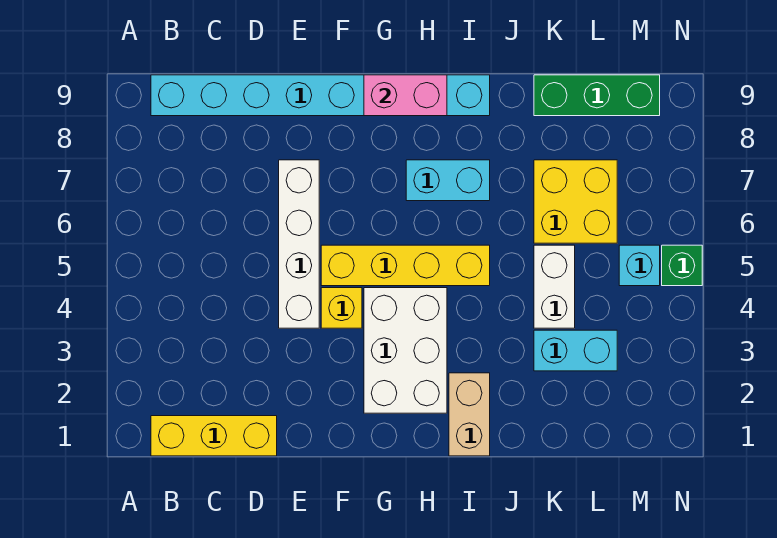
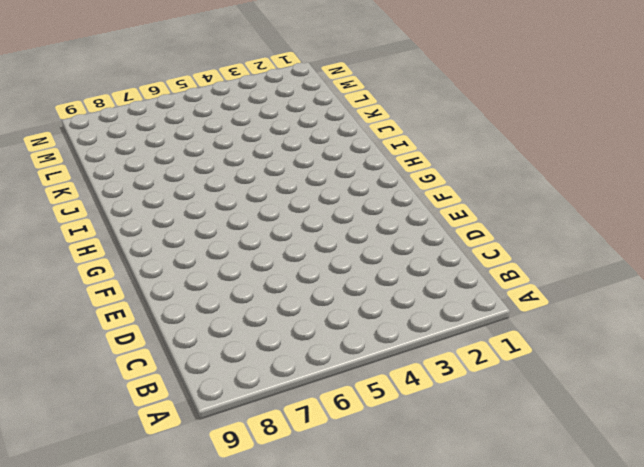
none -> yellow 1x3 brick [151,416,277,456]
none -> cyan 1x8 brick [151,75,490,116]
none -> white 1x4 brick [279,160,319,328]

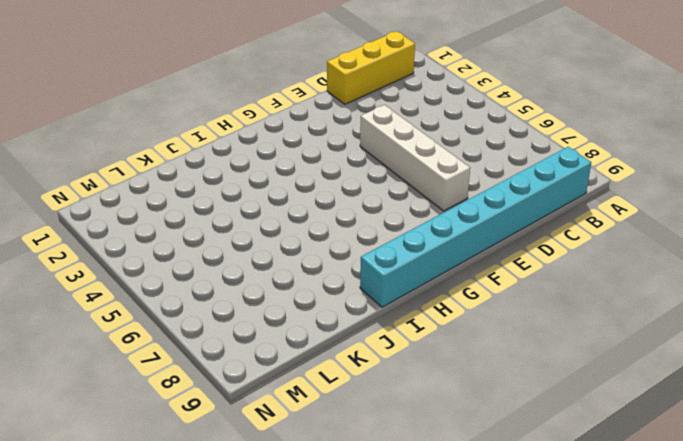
none -> yellow 1x1 brick [321,288,362,328]
none -> yellow 1x4 brick [321,245,490,286]
none -> white 2x3 brick [364,288,447,413]

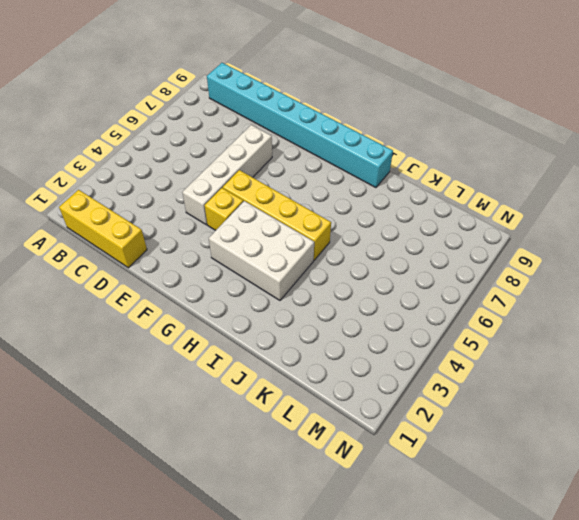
white 2x3 brick [209,201,314,300] -> white 2x3 brick turned to [364,288,447,413]
none -> cyan 1x2 brick [406,160,490,201]
none -> tan 1x2 brick [449,373,490,456]
none -> cyan 1x2 brick [534,330,617,371]

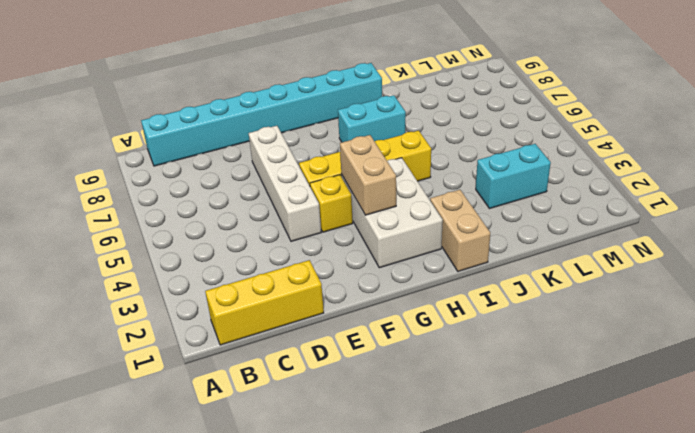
tan 1x2 brick [340,135,396,215] -> none
none -> white 1x2 brick [534,245,575,328]
none -> yellow 2x2 brick [534,160,617,243]
none -> green 1x3 brick [534,75,660,116]

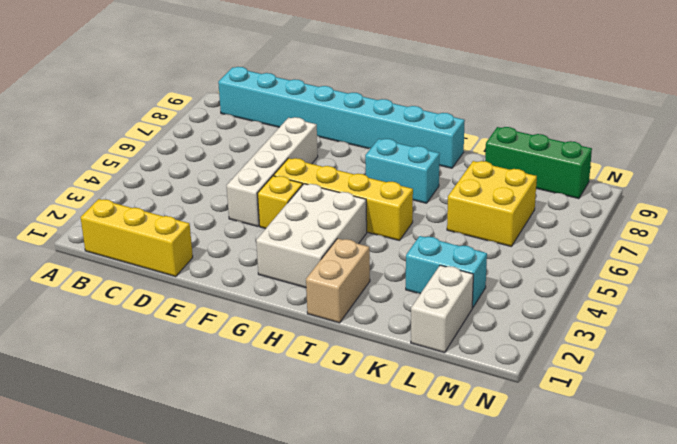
white 1x2 brick [411,265,473,353] -> white 1x2 brick moved to [534,245,575,328]
none -> cyan 1x1 brick [619,245,660,286]
none -> green 1x1 brick [662,245,702,286]
none -> pink 1x2 brick [364,75,447,116]

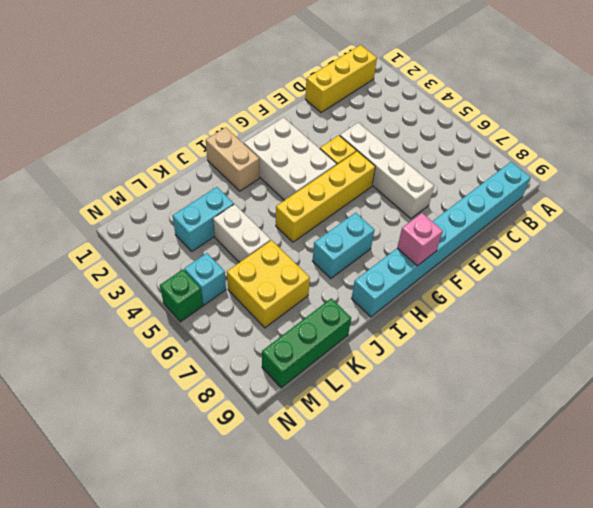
pink 1x1 brick [397,213,443,266] -> pink 1x2 brick [364,75,447,116]

